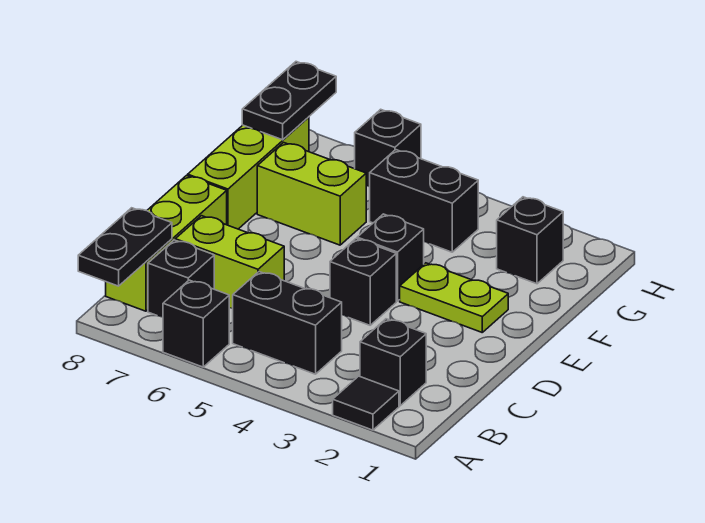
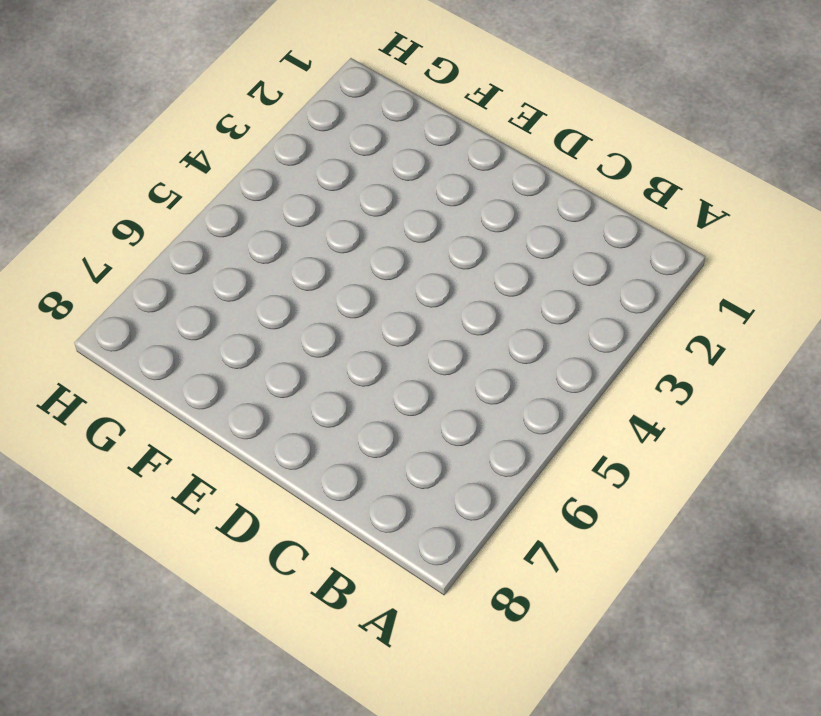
none -> black 1x1 tile [333,376,399,430]
none -> black 1x1 brick [163,280,229,367]
none -> black 1x1 brick [360,319,426,406]

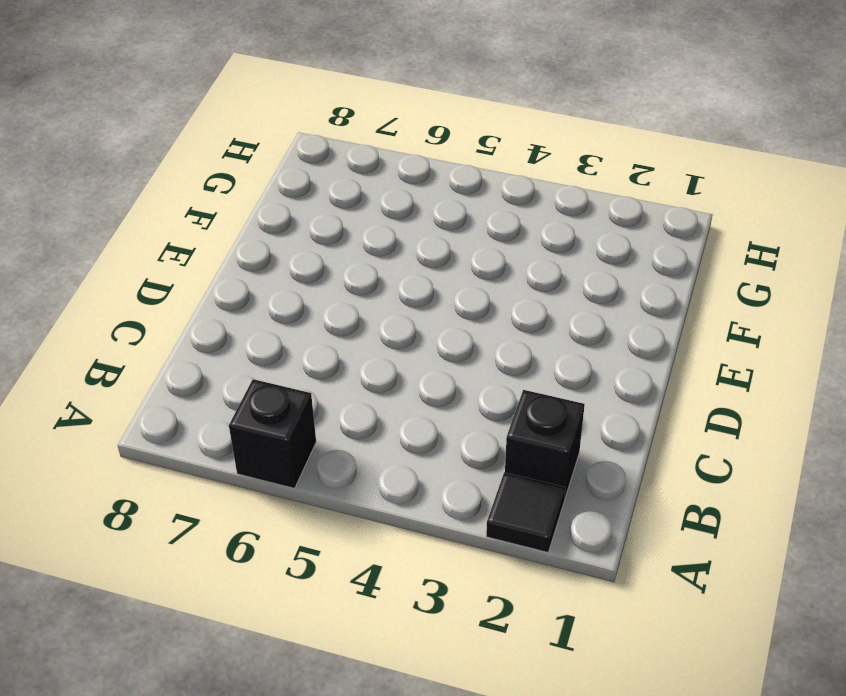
none -> black 1x2 brick [233,272,342,374]
none -> black 1x1 brick [148,240,214,317]
none -> lime 1x3 brick [106,176,227,311]

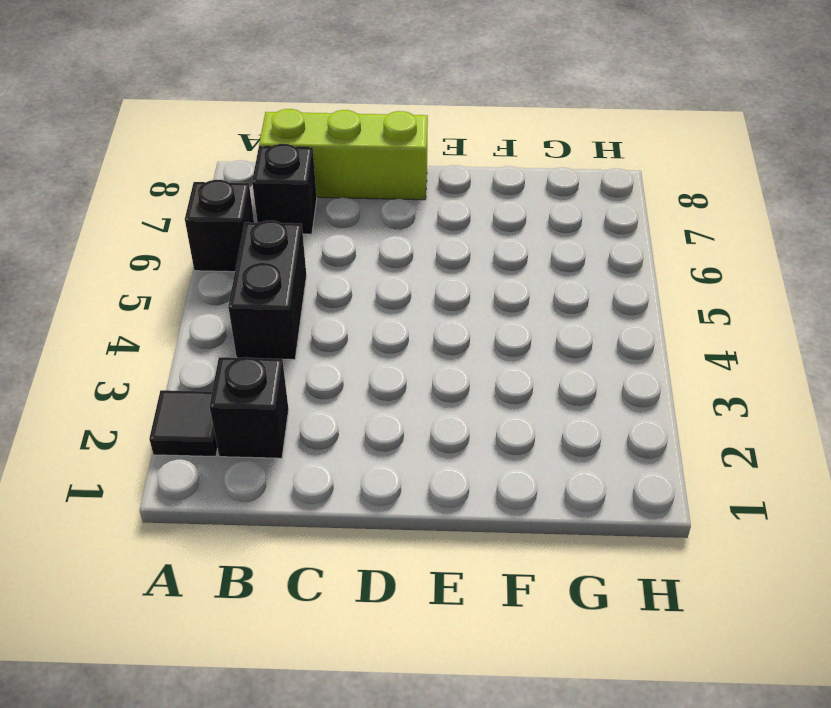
none -> lime 1x2 brick [175,216,284,309]
none -> black 1x1 brick [330,239,396,325]
none -> lime 1x2 plate [400,263,508,332]

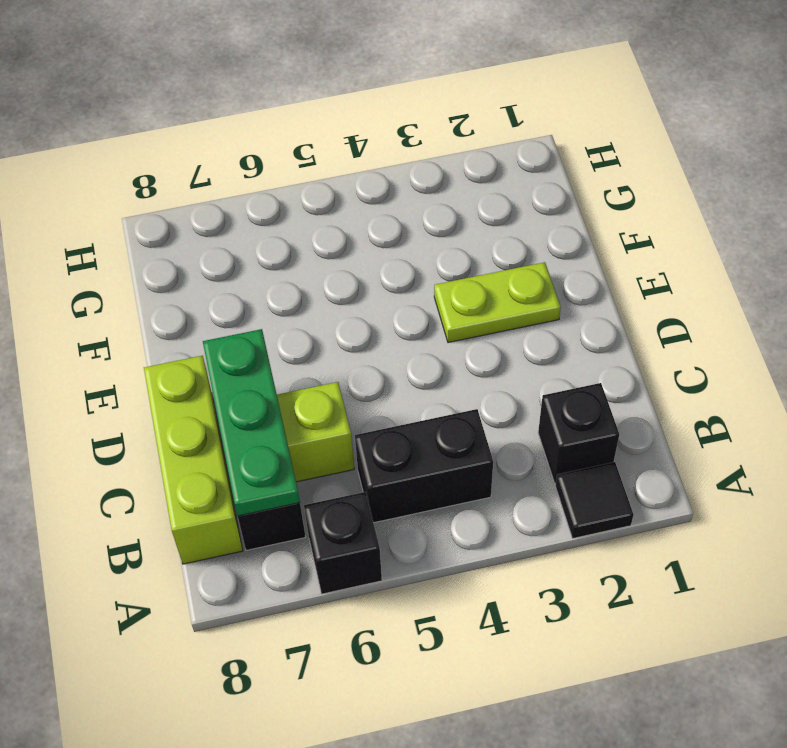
green 1x3 plate [203,329,300,516] -> none
none -> black 1x1 brick [330,239,396,325]
none -> black 1x1 brick [357,214,424,301]
none -> lime 1x3 brick [188,117,309,229]

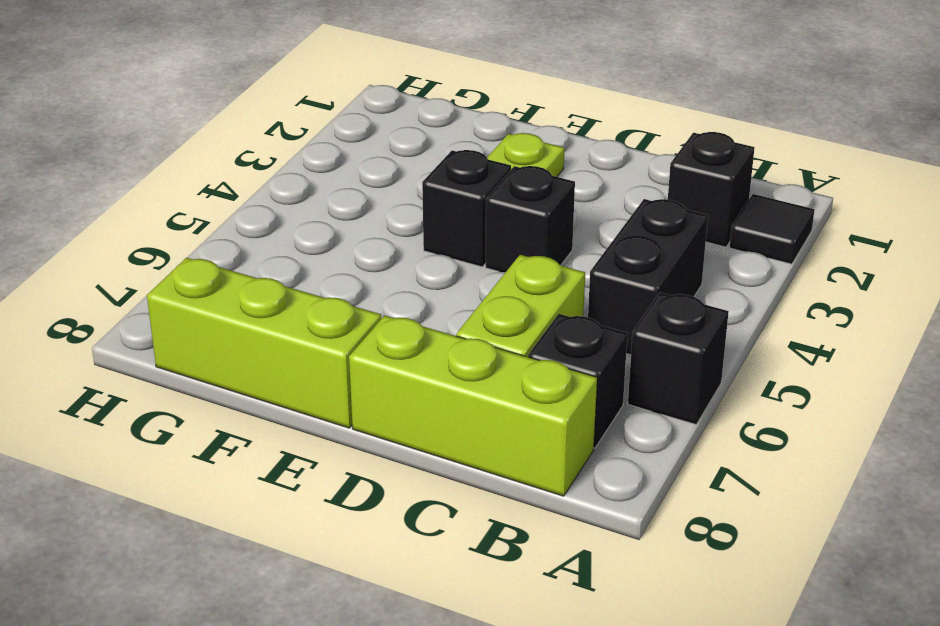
none -> lime 1x2 brick [257,142,366,245]
none -> black 1x1 brick [497,197,563,284]
none -> black 1x2 brick [370,150,478,252]

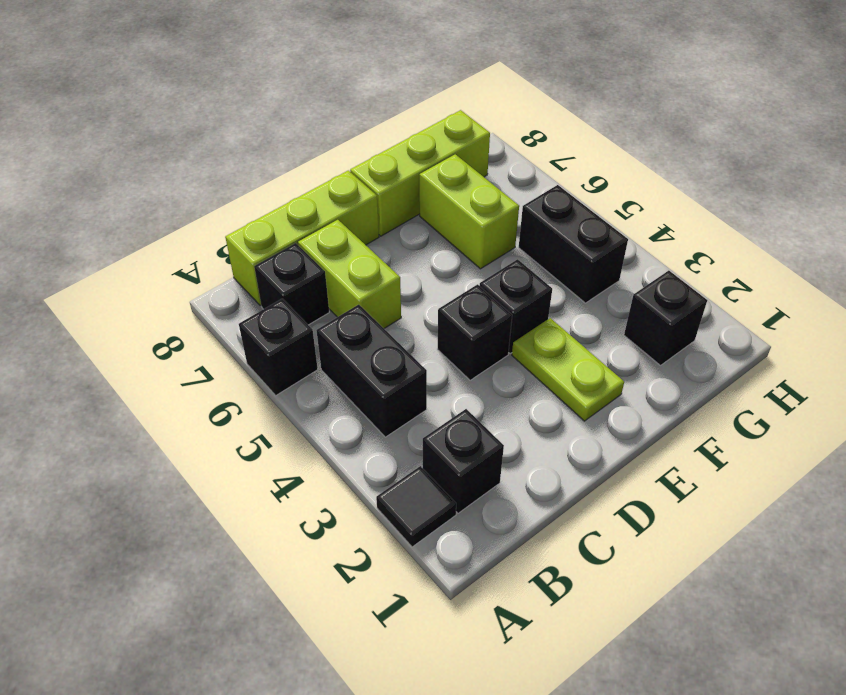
none -> black 1x1 brick [355,109,421,187]
none -> black 1x2 plate [78,208,172,286]
none -> black 1x2 plate [242,62,336,140]

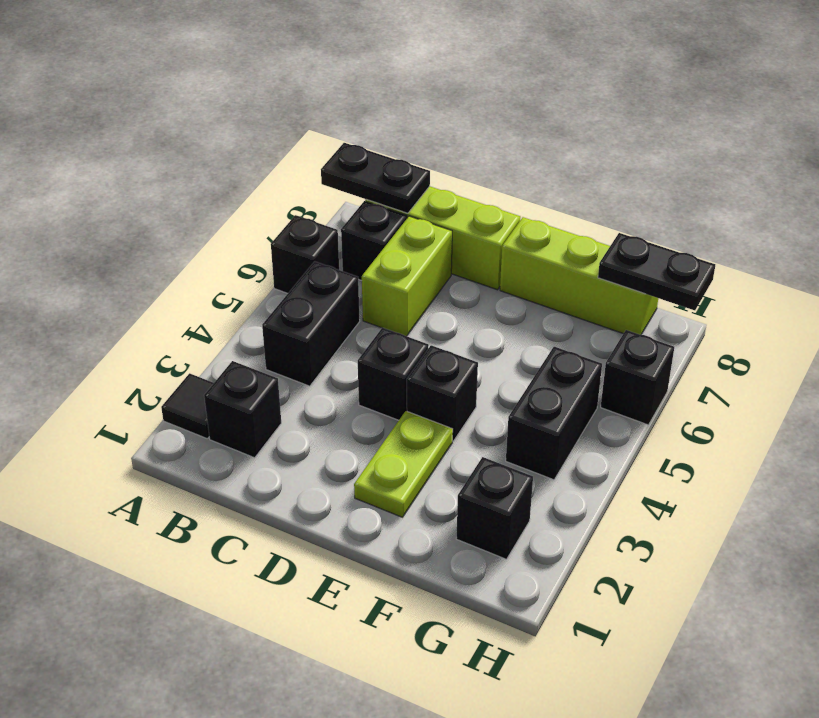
none -> lime 1x2 brick [257,142,366,245]

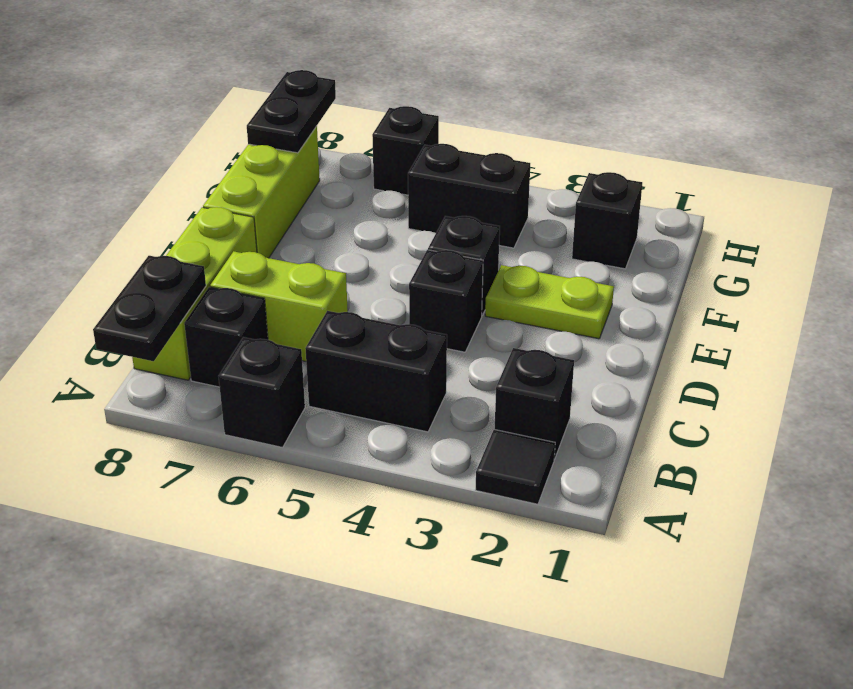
none -> lime 1x2 brick [257,142,366,245]

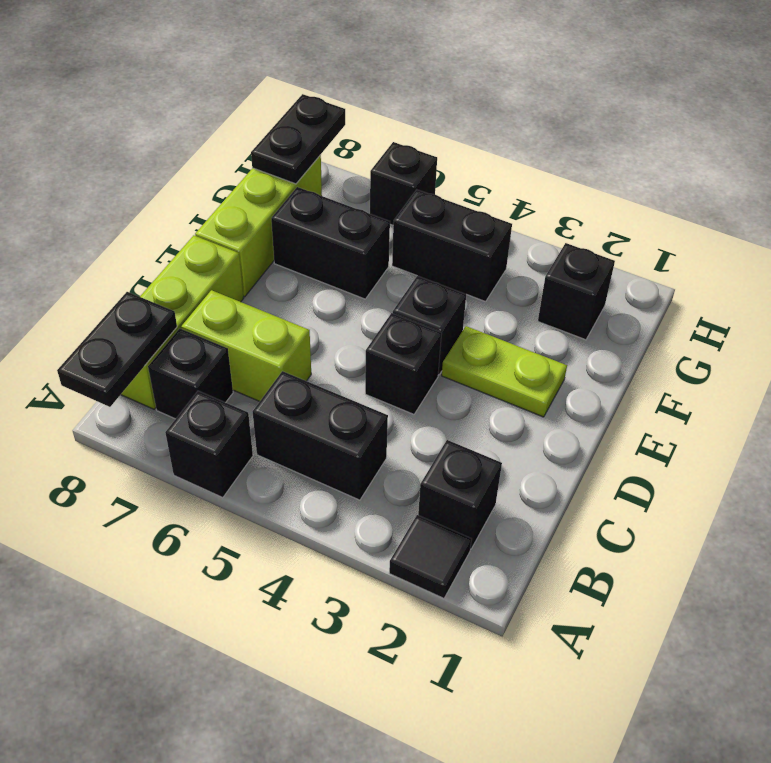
black 1x2 brick [271,187,390,299] -> lime 1x2 brick [257,142,366,245]

